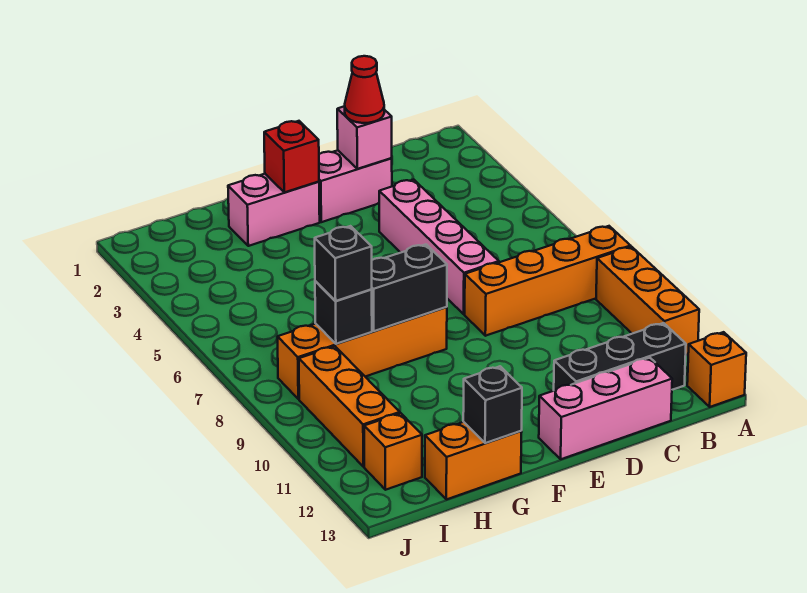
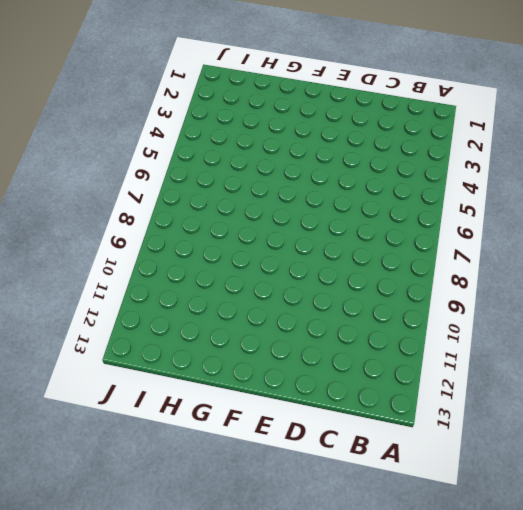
none -> orange 1x4 brick [465,226,631,336]
none -> orange 1x3 brick [596,247,699,355]
none -> orange 1x1 brick [687,332,746,407]

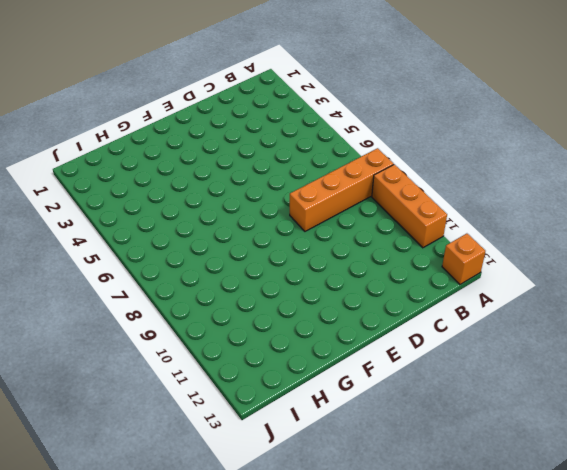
none -> black 1x3 brick [554,323,686,390]
none -> pink 1x3 brick [539,358,672,459]
none -> pink 1x2 brick [319,150,392,222]

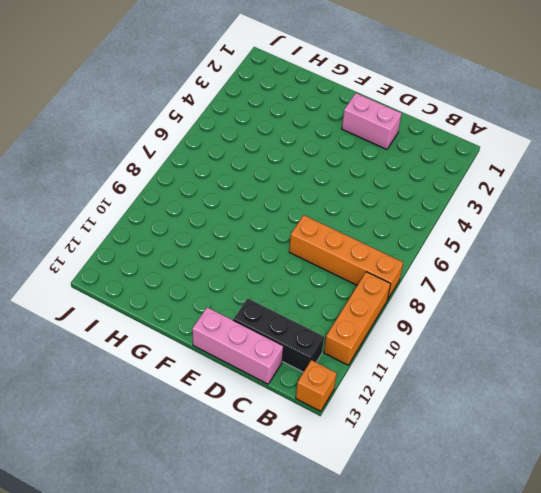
none -> pink 1x4 brick [379,179,499,314]
none -> pink 1x2 brick [228,174,320,246]
none -> orange 1x4 brick [278,307,447,399]

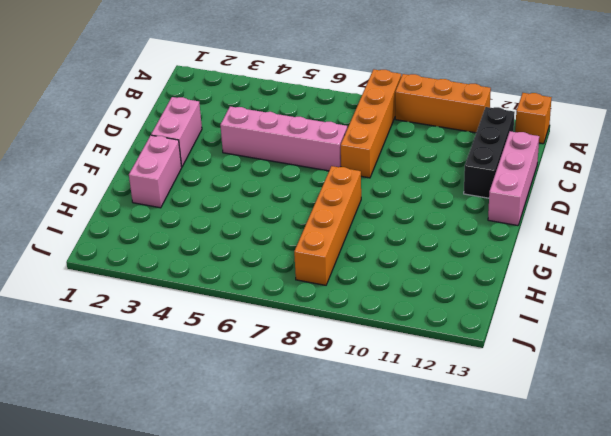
none -> orange 1x2 brick [425,422,522,499]
none -> orange 1x3 brick [299,346,400,467]
none -> orange 1x1 brick [364,413,422,490]

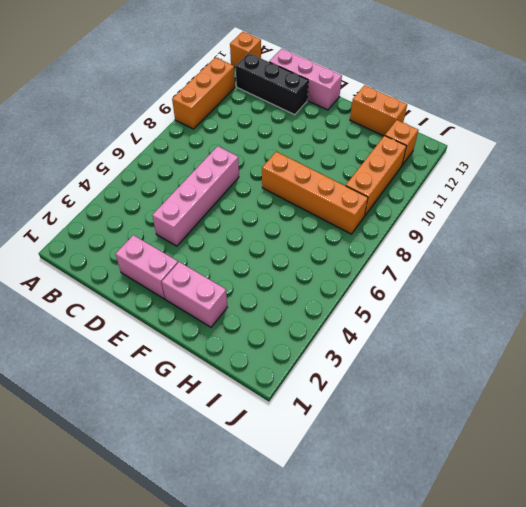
none -> orange 1x4 brick [465,226,631,336]
none -> pink 1x1 brick [337,106,392,169]
none -> red 1x1 brick [264,121,319,192]

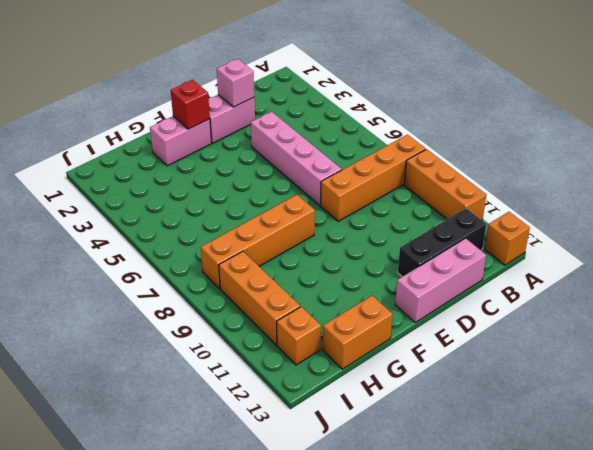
none -> black 1x2 brick [371,244,447,331]
none -> black 1x1 brick [463,366,522,443]
none -> black 1x1 brick [315,281,372,344]

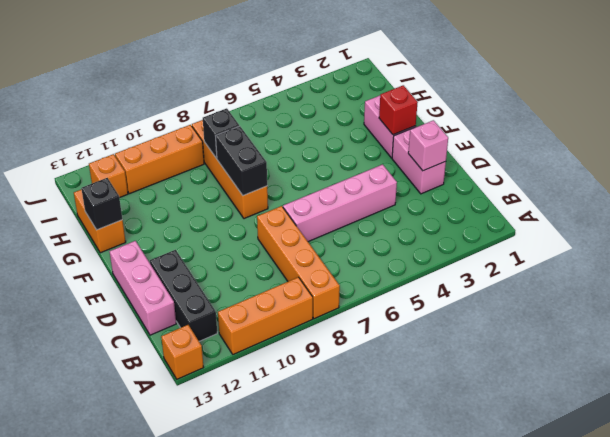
none -> red 1x1 cone [345,56,384,123]
none -> black 1x1 brick [315,226,372,301]

